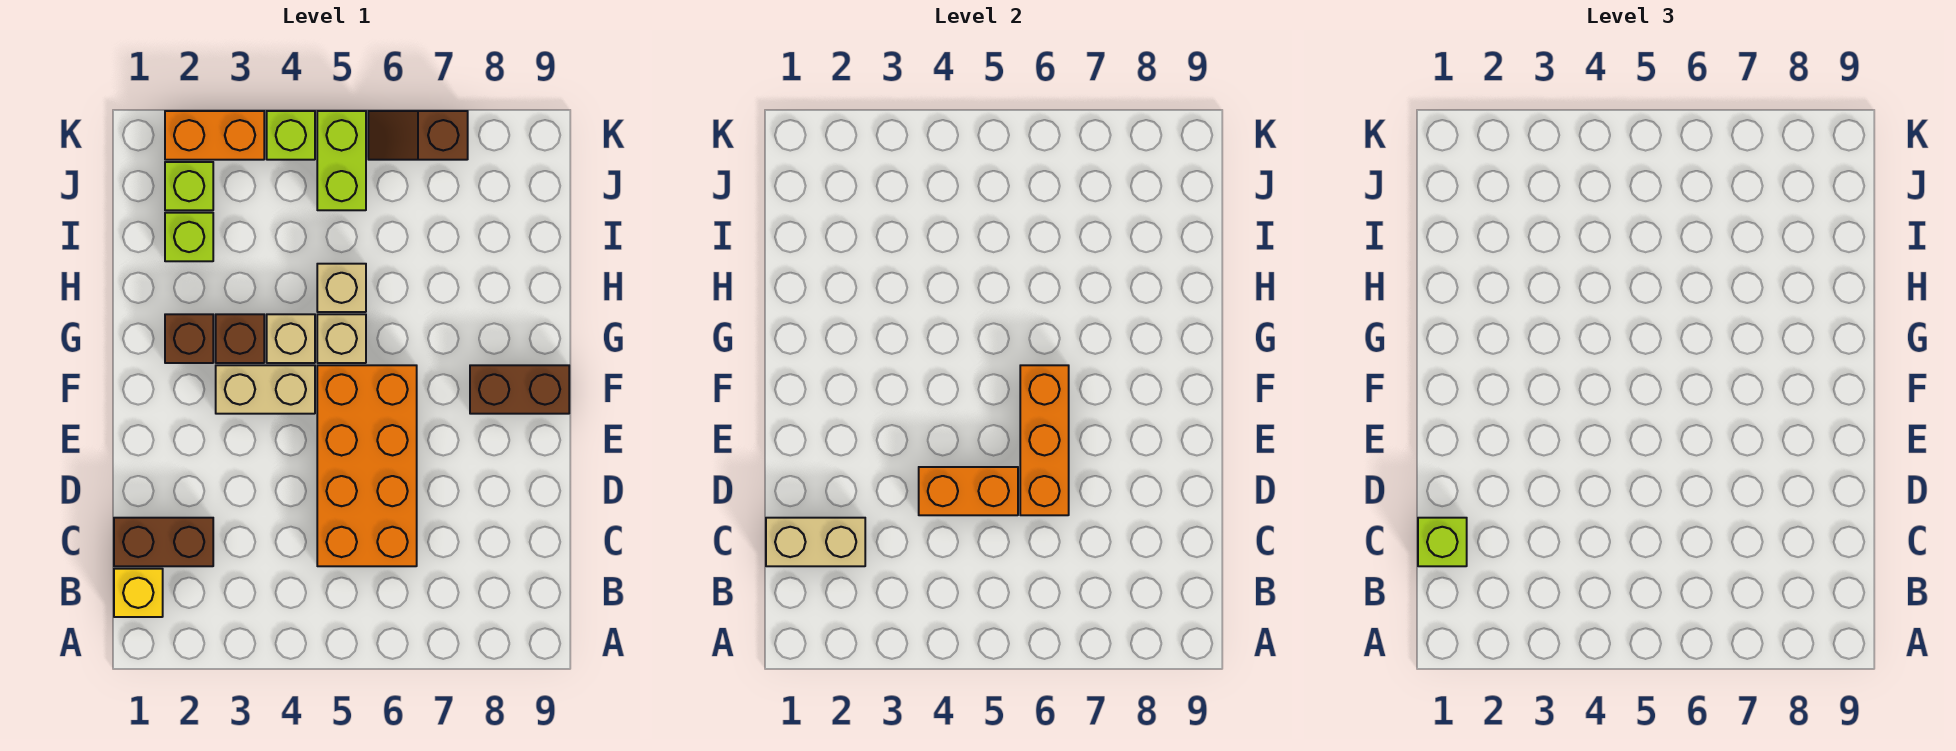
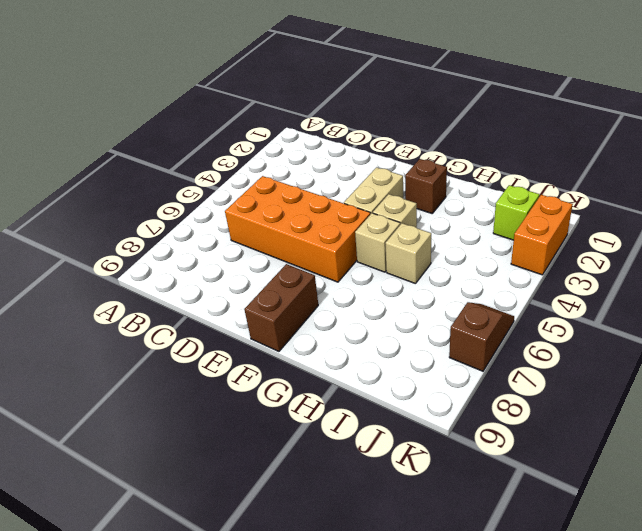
none -> yellow 1x1 brick [114,569,163,617]
none -> brown 1x2 brick [114,518,213,566]
none -> brown 1x1 brick [216,314,264,363]

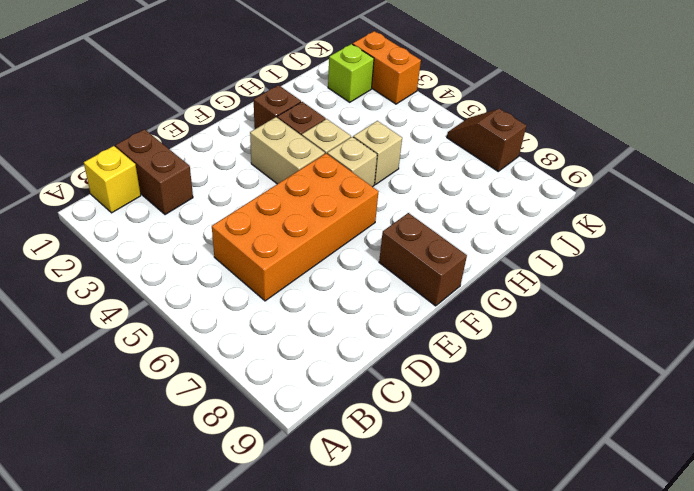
none -> lime 1x1 brick [165,213,213,261]
none -> lime 1x2 brick [317,111,366,210]
none -> lime 1x1 brick [267,111,315,160]

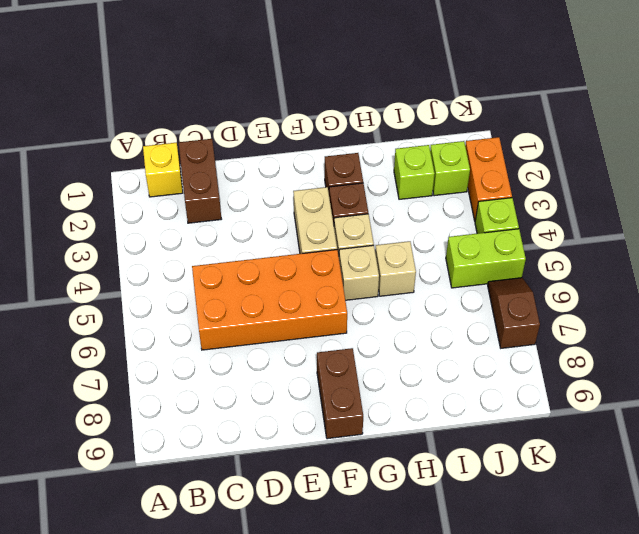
none -> tan 1x2 brick [766,518,865,566]
none -> orange 1x2 brick [919,467,1018,515]
none -> orange 1x3 brick [1020,365,1069,515]

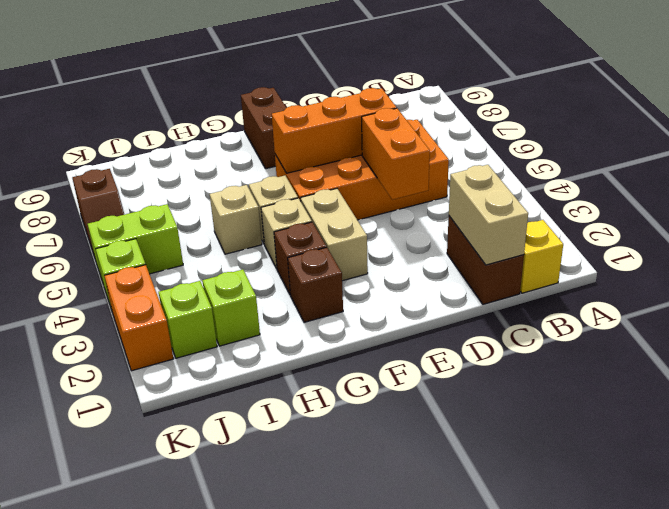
none -> lime 1x1 brick [1418,518,1467,566]

